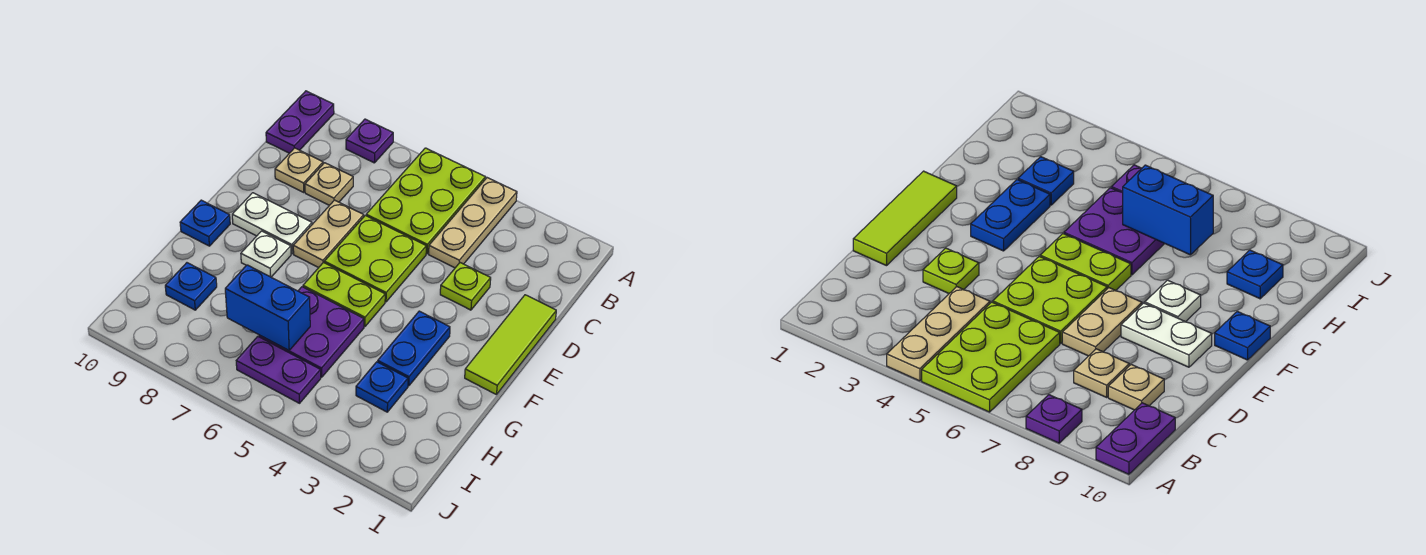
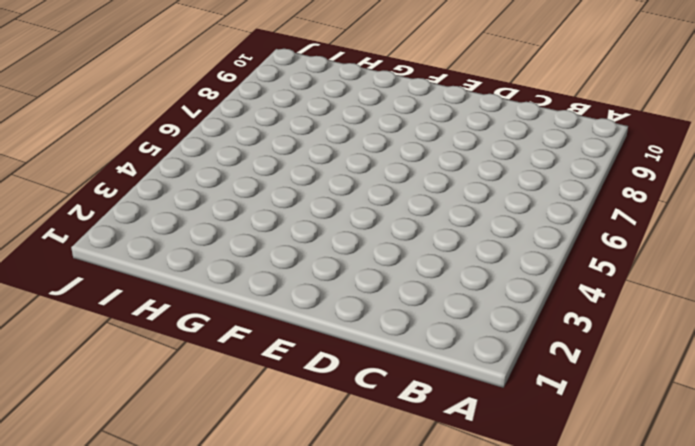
none -> tan 1x3 plate [429,178,517,268]
none -> lime 2x3 plate [366,148,486,254]
none -> purple 1x1 plate [346,119,393,163]

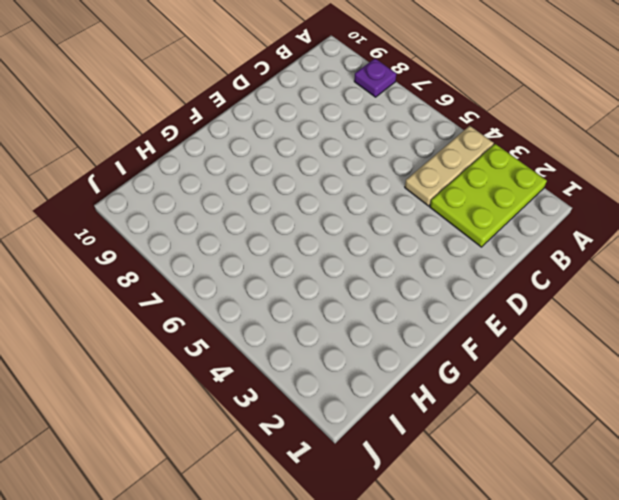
lime 2x3 plate [430,144,547,247] -> lime 2x3 plate moved to [366,148,486,254]
none -> purple 1x2 plate [266,91,334,153]
none -> tan 1x1 plate [305,163,353,205]
none -> tan 1x1 plate [275,148,323,192]

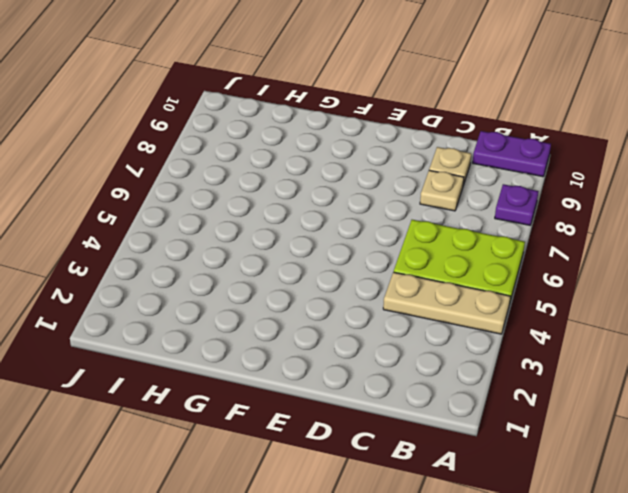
none -> lime 1x3 tile [465,295,556,395]
none -> lime 1x1 plate [440,263,491,310]
none -> lime 2x2 plate [324,215,426,302]

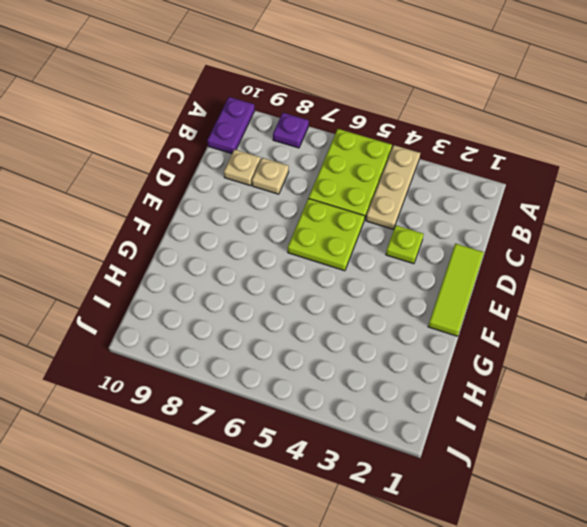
none -> tan 1x2 plate [293,200,364,268]
none -> white 1x2 plate [232,193,312,254]
none -> blue 1x2 plate [378,311,450,386]

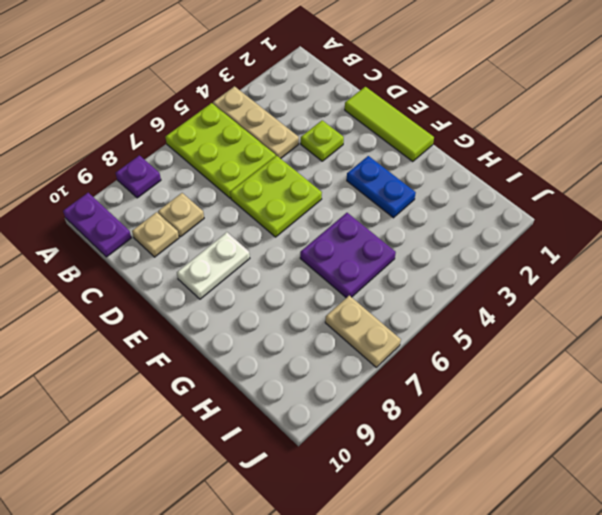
tan 1x2 plate [325,295,401,367] -> tan 1x2 plate moved to [293,200,364,268]
none -> lime 1x2 plate [303,263,385,327]
none -> white 1x1 plate [241,231,291,277]
none -> blue 1x1 plate [180,200,230,246]

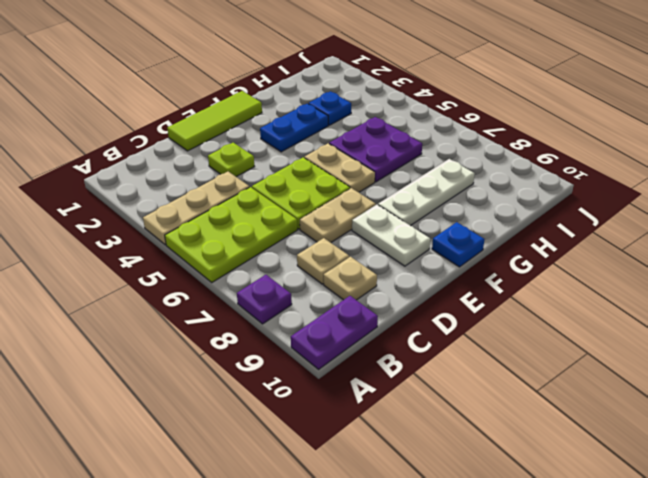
tan 1x2 plate [304,143,375,192] -> lime 1x2 plate [303,263,385,327]
white 1x3 plate [378,159,475,226] -> white 1x1 plate [241,231,291,277]
none -> blue 1x1 plate [165,263,217,310]
none -> purple 1x2 plate [236,336,321,403]
none -> blue 1x2 brick [225,265,310,351]

